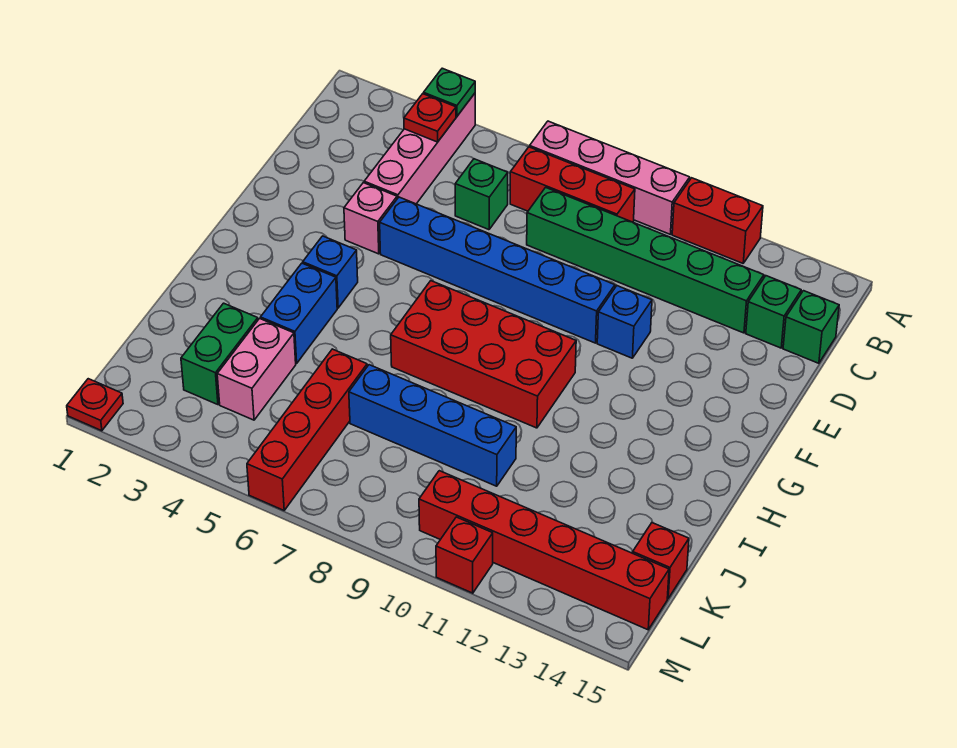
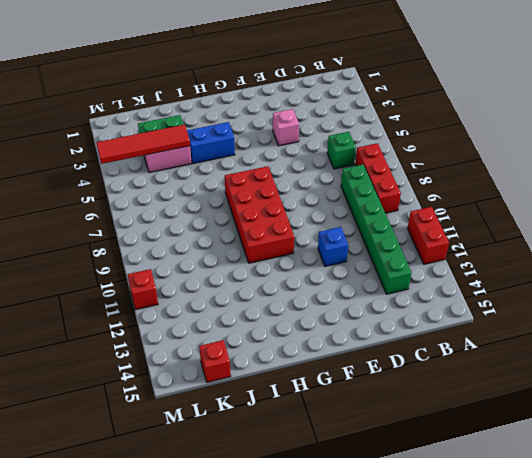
red 1x4 tile [96,125,190,164] -> none
none -> pink 1x4 brick [364,93,475,204]
none -> pink 1x4 brick [530,121,690,234]
none -> green 1x1 brick [746,276,801,348]

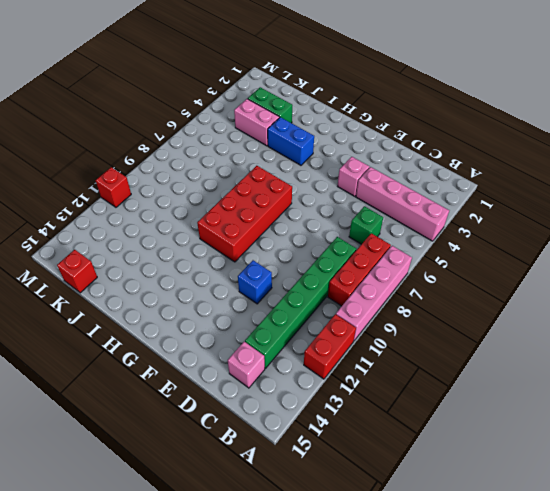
pink 1x1 brick [228,342,265,388] -> green 1x1 brick [746,276,801,348]
none -> green 1x1 brick [783,291,839,363]
none -> blue 1x6 brick [380,197,615,343]
none -> blue 1x1 brick [303,236,358,308]

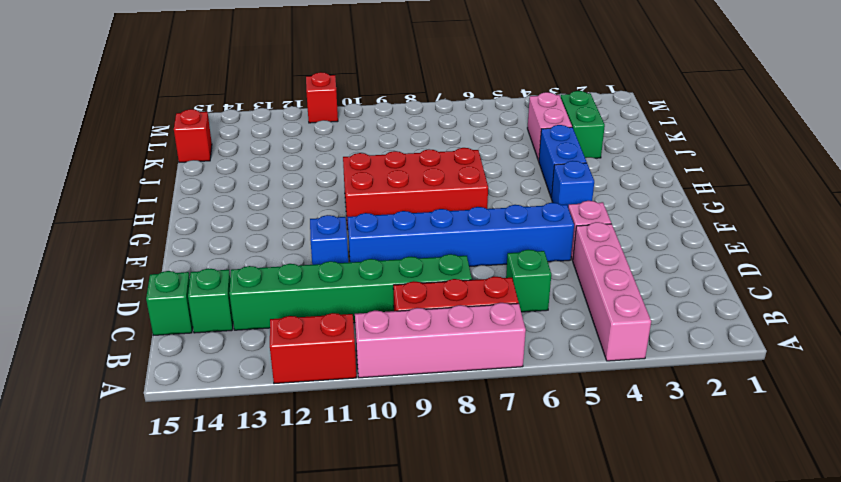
none -> red 1x4 brick [247,349,367,510]
none -> blue 1x4 brick [349,365,516,486]
none -> red 1x6 brick [419,471,669,630]

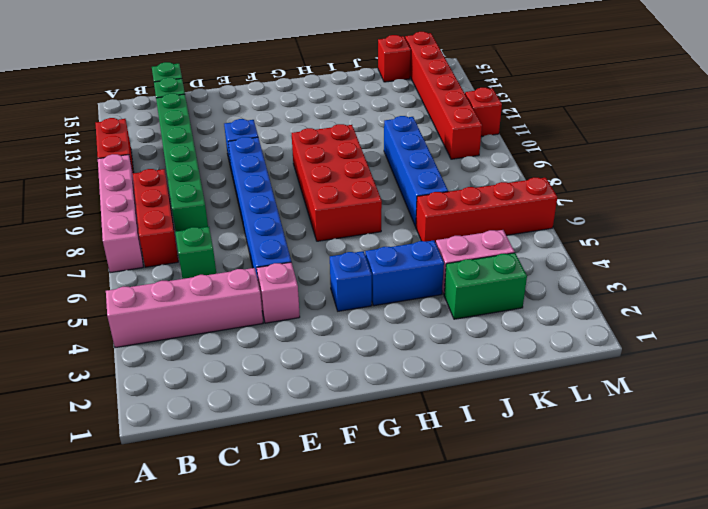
none -> red 1x1 plate [67,379,123,431]
none -> green 1x1 plate [423,68,475,116]
none -> red 1x1 plate [404,94,456,142]

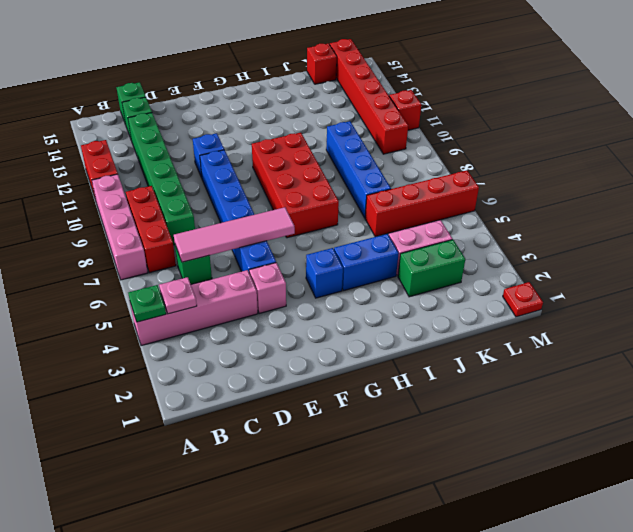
pink 1x1 plate [159,277,197,314] -> red 1x1 plate [404,94,456,142]
pink 1x4 tile [174,207,295,262] -> none

